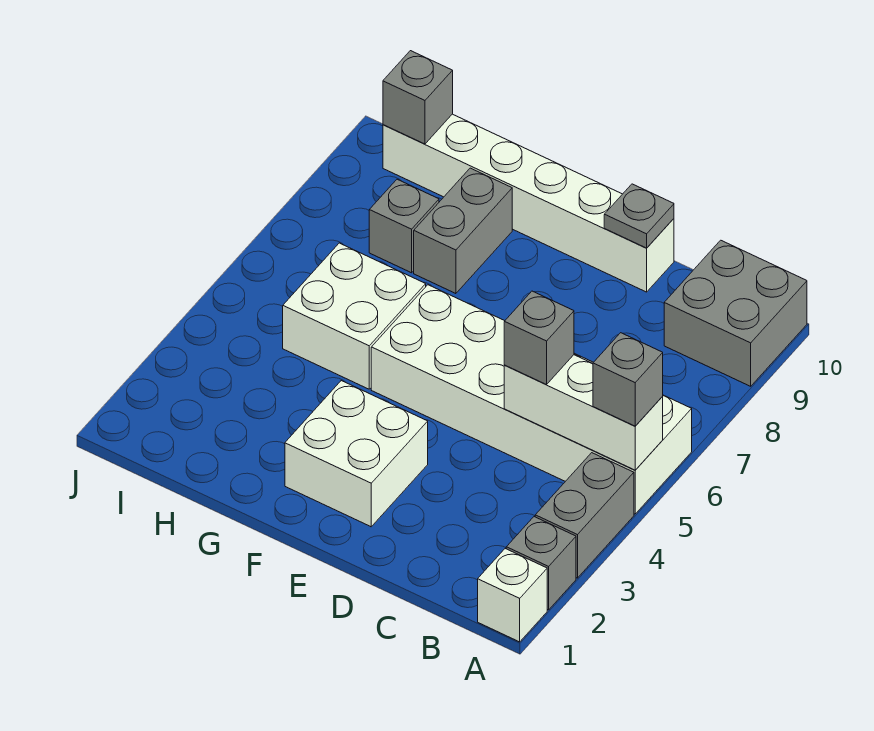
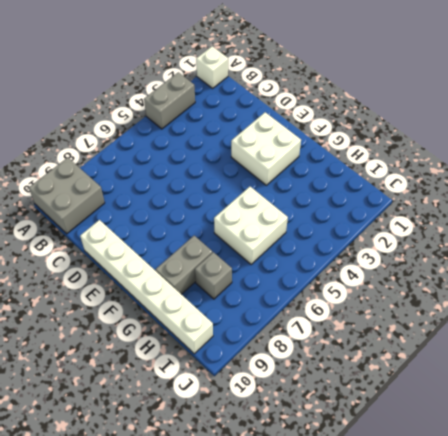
none -> grey 1x1 brick [506,517,576,610]
none -> white 2x6 brick [371,285,692,514]
none -> white 1x3 brick [504,355,663,470]

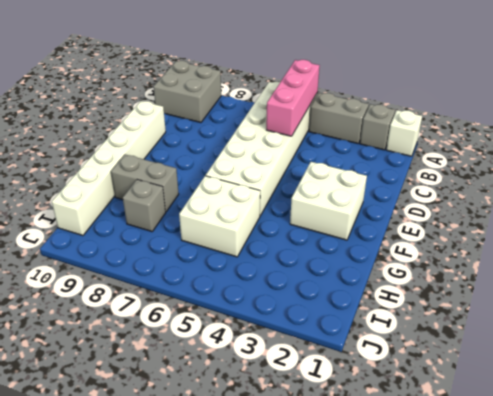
pink 1x3 brick [266,60,320,136] -> white 1x3 brick [504,355,663,470]
none -> grey 1x1 plate [604,184,674,248]
none -> grey 1x1 brick [383,51,453,144]
none -> grey 1x1 brick [593,333,663,426]

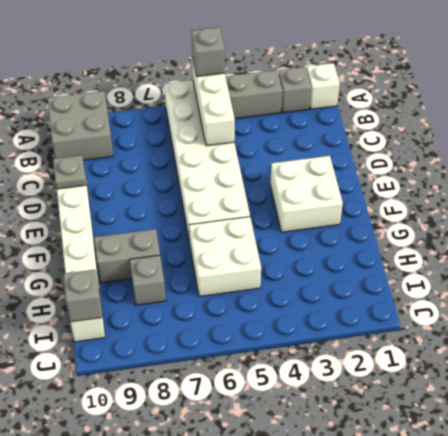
none -> grey 1x1 brick [504,291,574,385]

